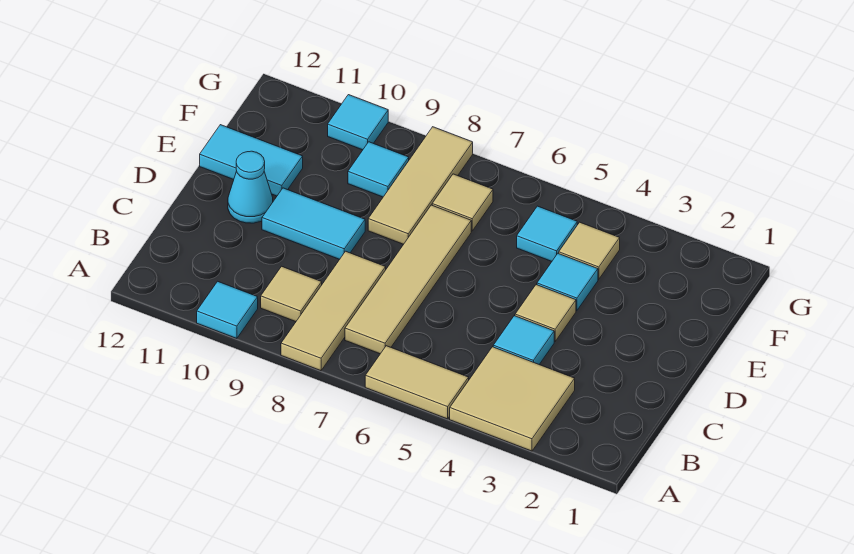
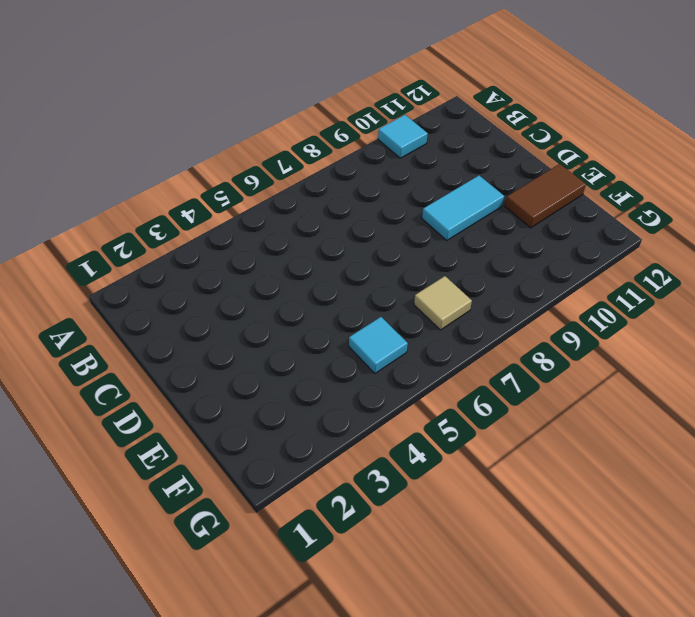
brown 1x2 tile [505,164,586,228] -> cyan 1x2 tile [200,125,303,196]
none -> tan 2x2 tile [450,347,575,451]
none -> tan 1x2 tile [365,346,469,419]
none -> tan 1x3 tile [281,251,386,371]

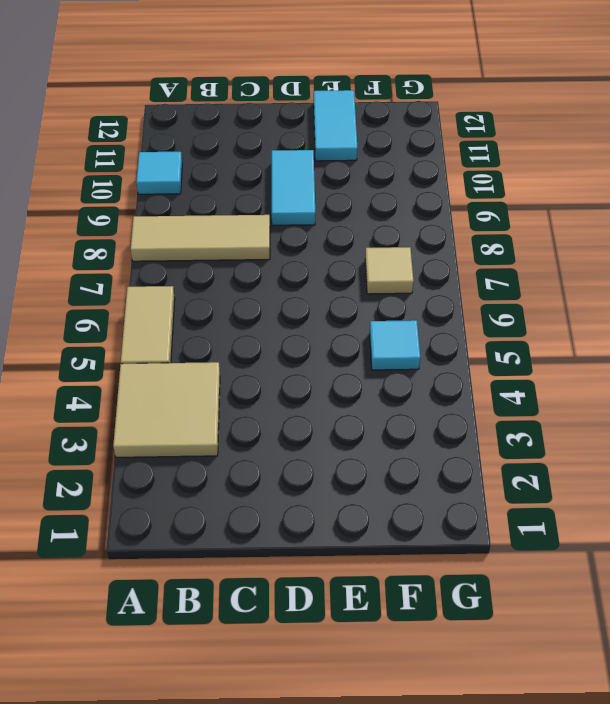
none -> tan 1x4 tile [345,205,471,354]
none -> tan 1x1 tile [261,266,322,322]
none -> cyan 1x1 tile [493,316,554,364]

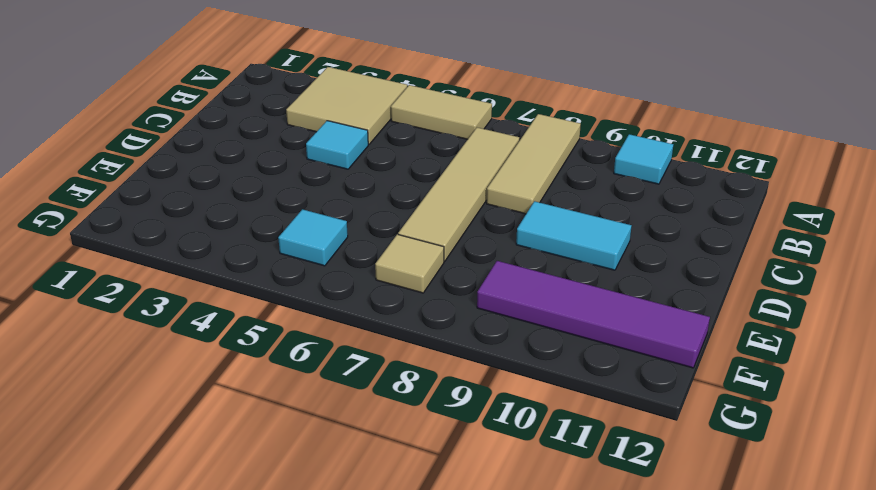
purple 1x4 tile [477,261,710,368] -> cyan 1x1 tile [348,142,409,197]
none -> tan 1x1 tile [261,266,322,322]
none -> tan 1x1 tile [515,285,576,342]
none -> cyan 1x1 cone [228,151,273,223]

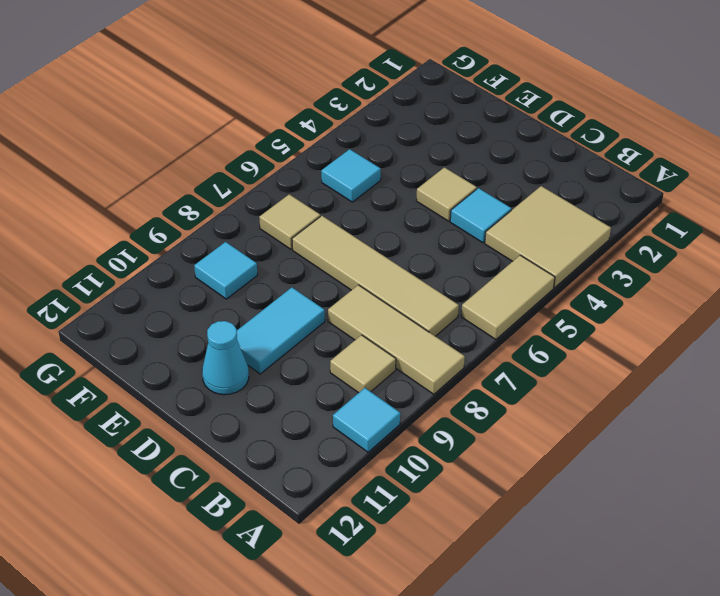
none -> cyan 1x1 tile [537,253,598,310]
none -> tan 1x3 tile [368,127,473,244]
none -> cyan 1x2 tile [200,125,303,196]

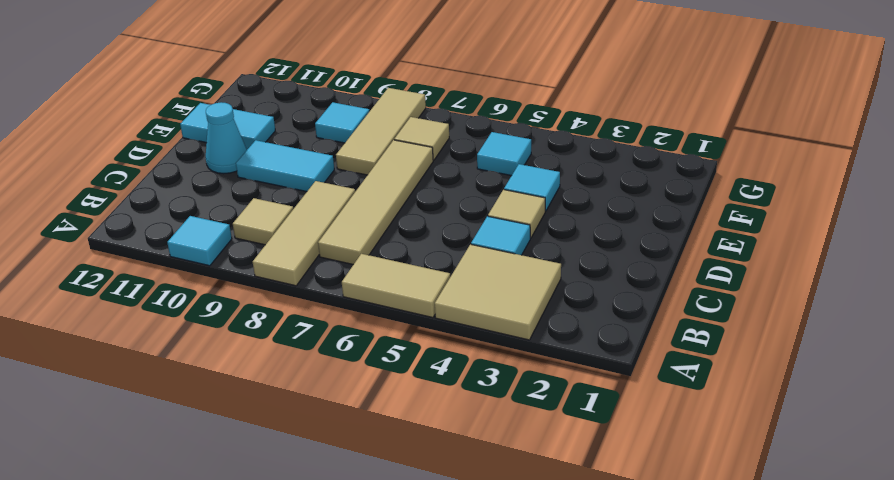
none -> tan 1x1 tile [559,222,620,279]
none -> cyan 1x1 tile [328,95,388,150]

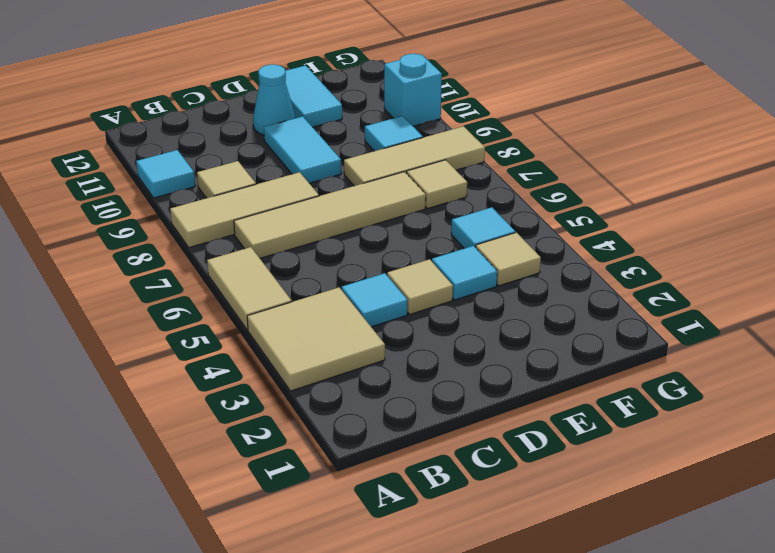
cyan 1x1 brick [384,54,442,126] -> cyan 1x1 tile [328,95,388,150]

